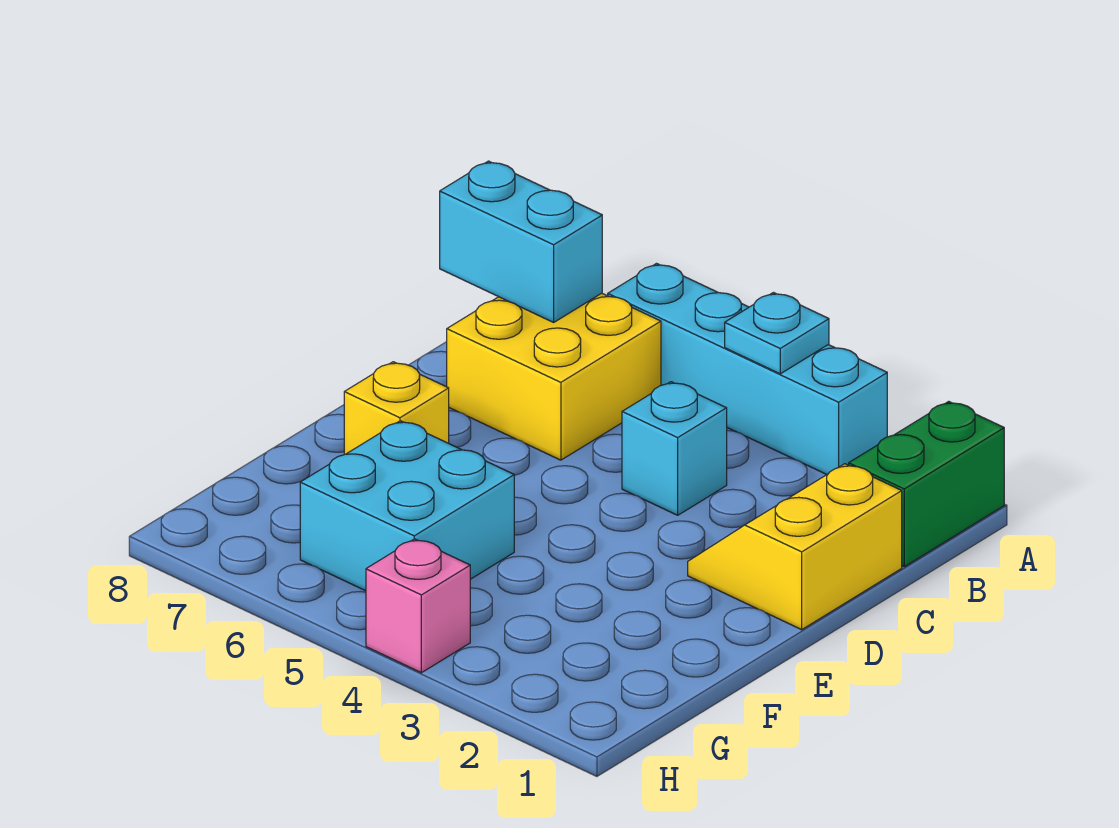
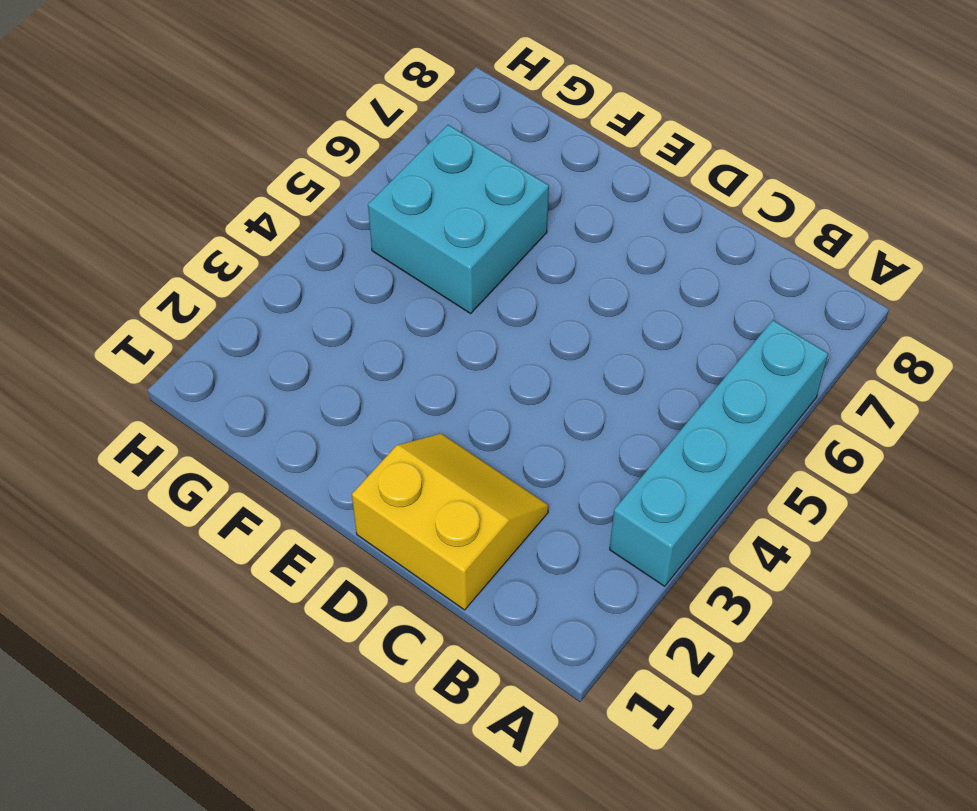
none -> green 1x2 brick [849,401,1004,567]
none -> yellow 2x2 brick [447,293,661,460]

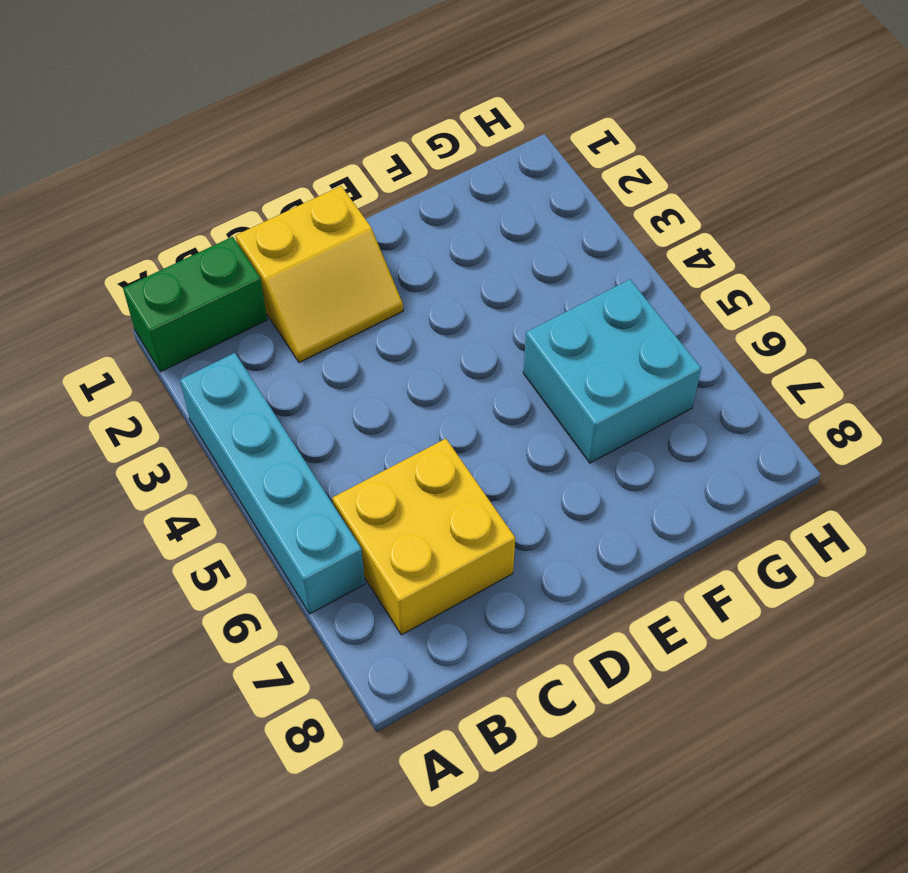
none -> cyan 1x1 brick [622,382,727,515]
none -> yellow 1x1 brick [344,362,449,455]

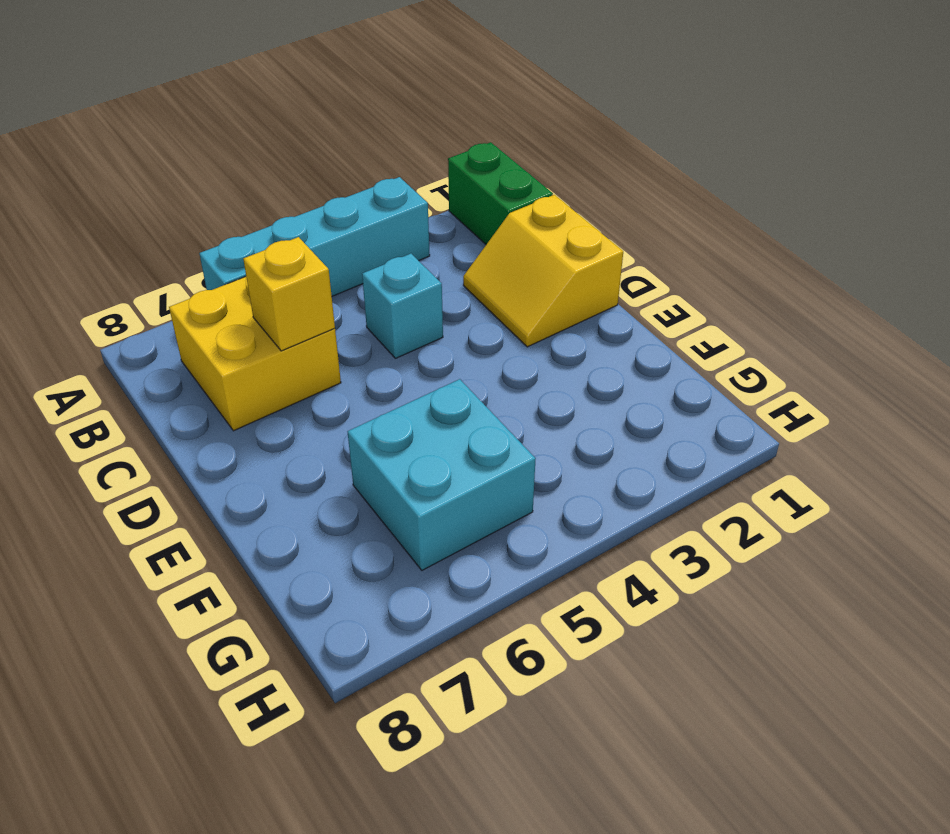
yellow 1x1 brick [243,237,335,351] -> yellow 1x1 brick moved to [344,362,449,455]
none -> pink 1x1 brick [366,539,470,673]
none -> cyan 1x1 plate [725,293,829,374]

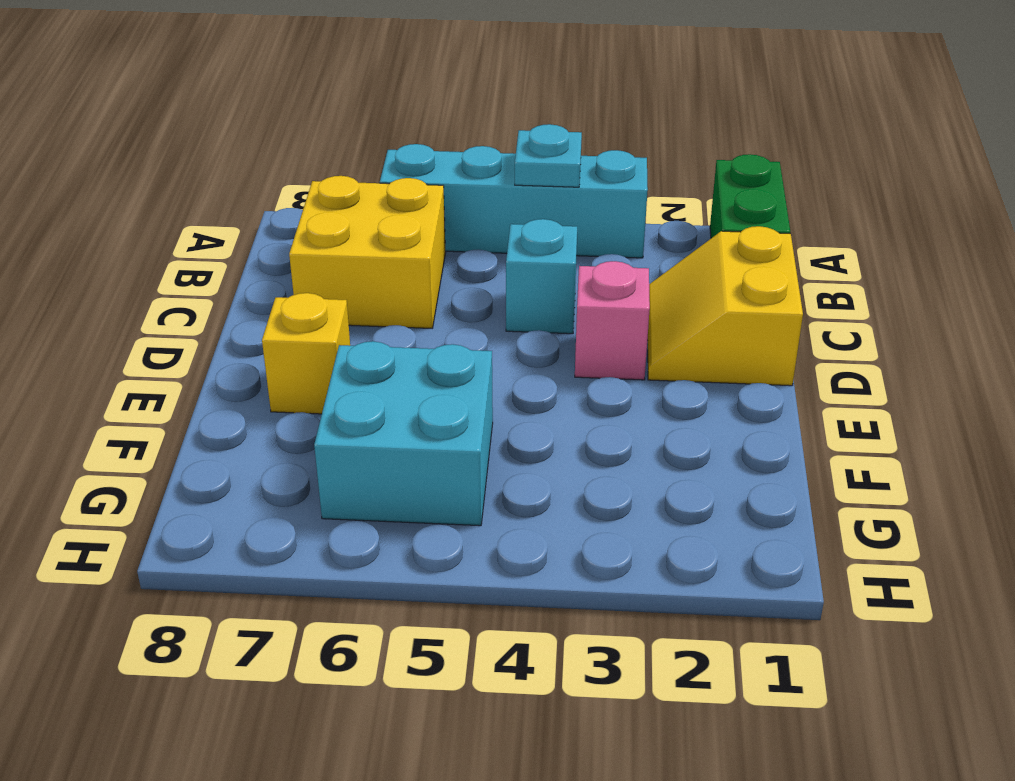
pink 1x1 brick [575,261,650,380] -> pink 1x1 brick moved to [366,539,470,673]
none -> cyan 1x2 brick [440,161,602,322]

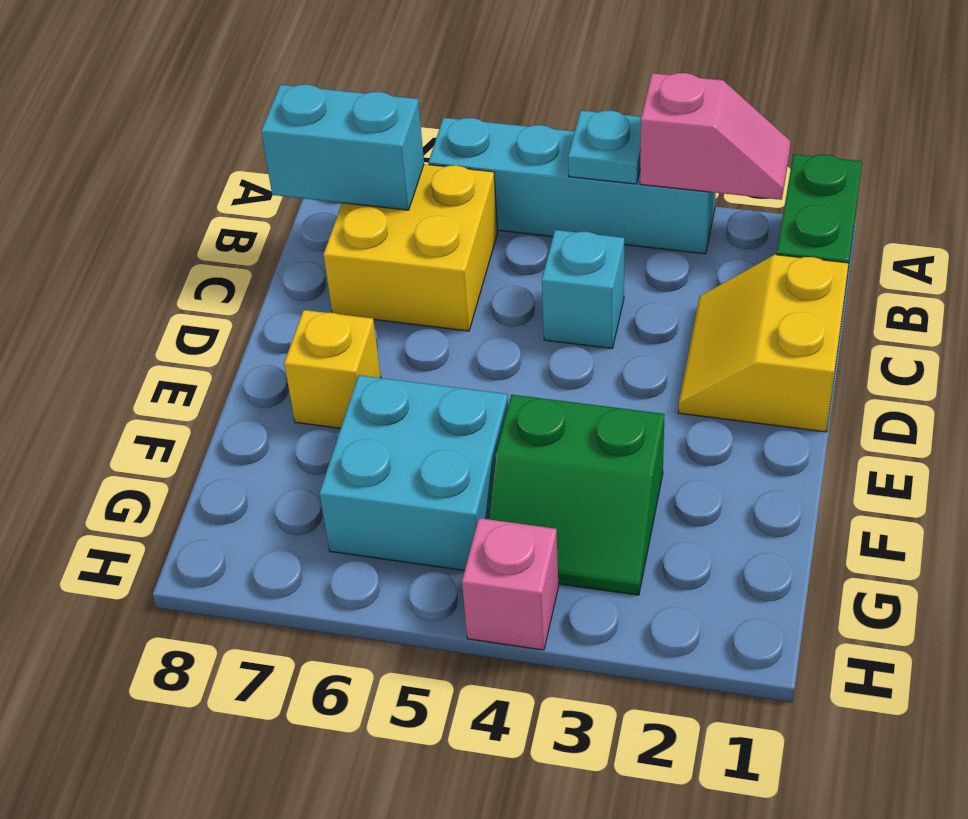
pink 1x2 slope [640,73,791,200] -> none
green 2x2 slope [488,395,665,595] -> none

